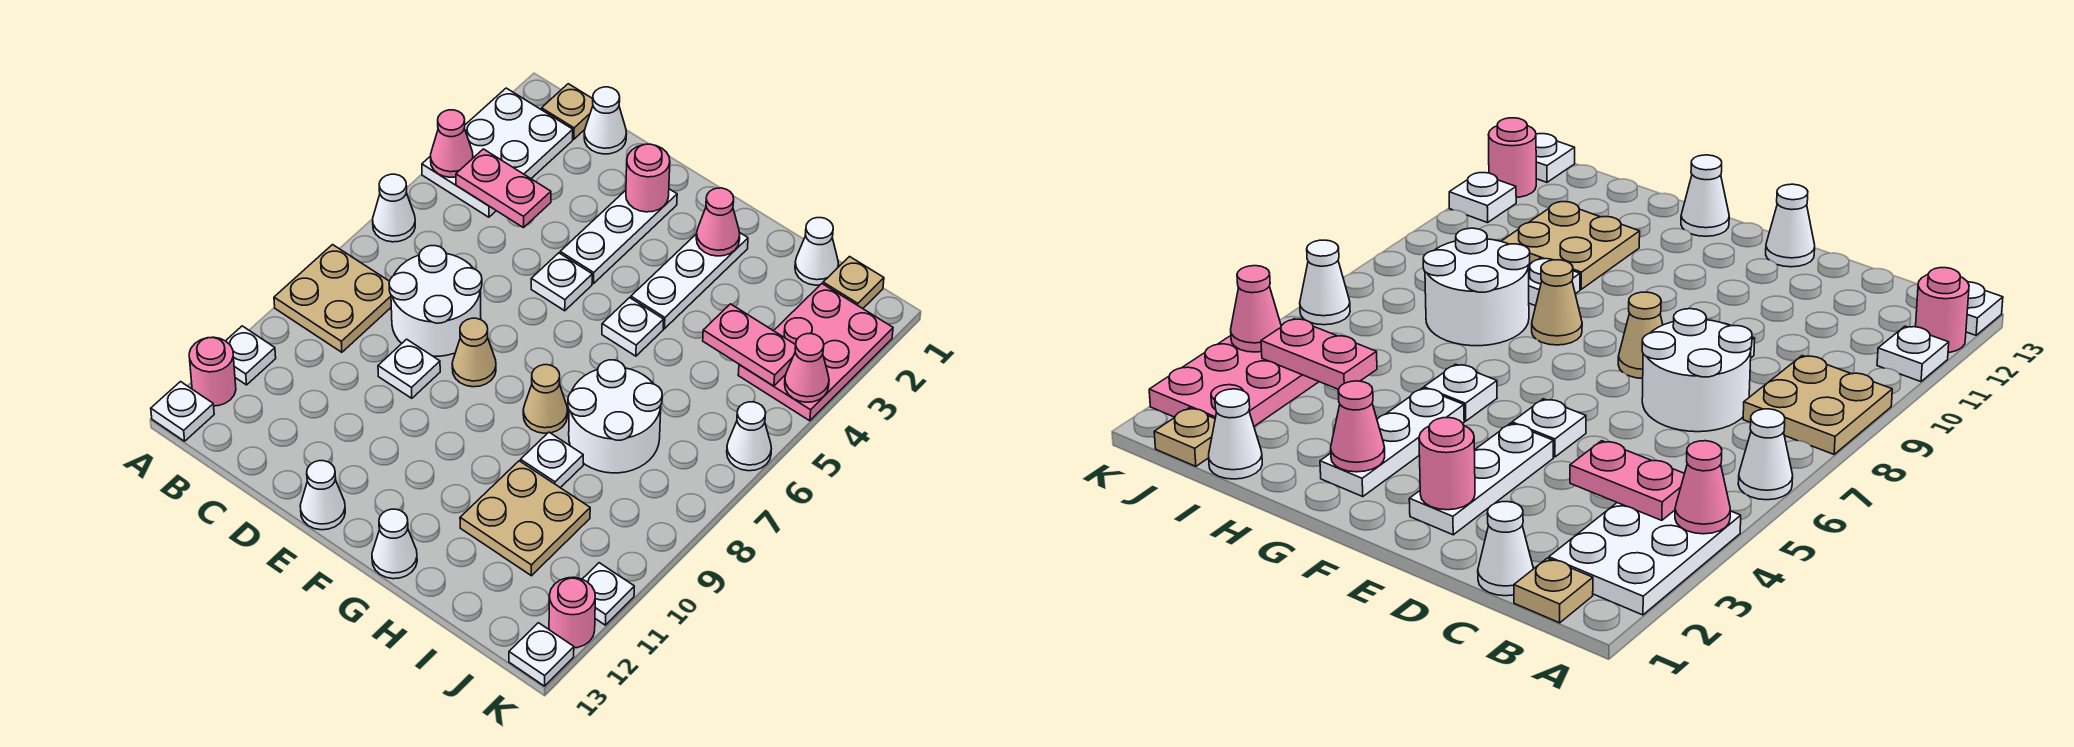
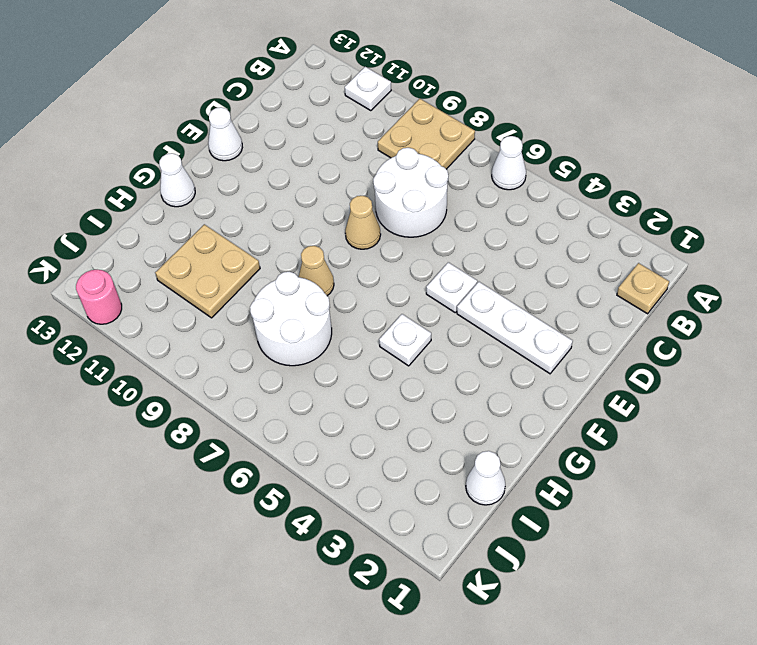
none -> white 2x3 plate [422,88,573,217]
none -> pink 1x1 round brick [189,337,236,406]
none -> white 1x1 plate [151,382,214,441]
none -> white 1x1 cone [584,87,627,154]

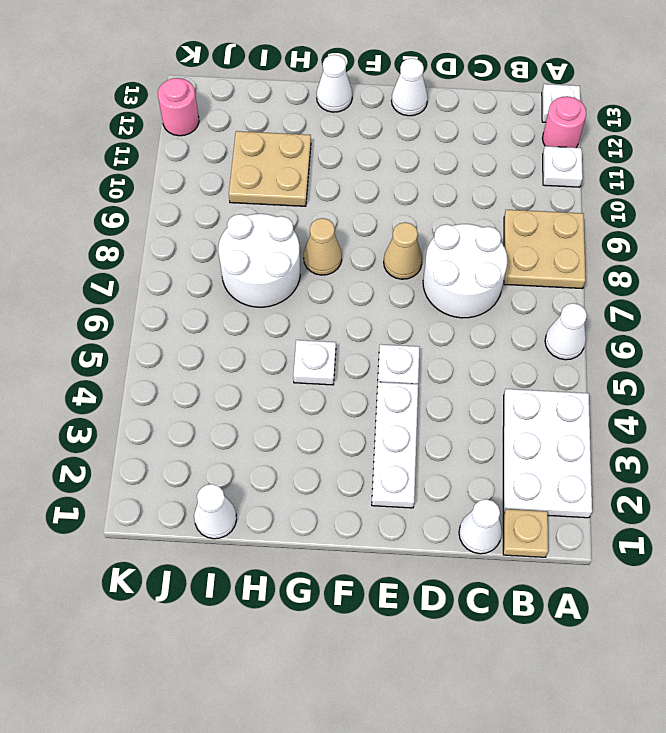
none -> white 1x1 plate [378,339,440,398]
none -> white 1x3 plate [631,232,748,329]
none -> white 1x1 plate [521,432,583,488]
none -> tan 1x1 plate [823,257,884,309]

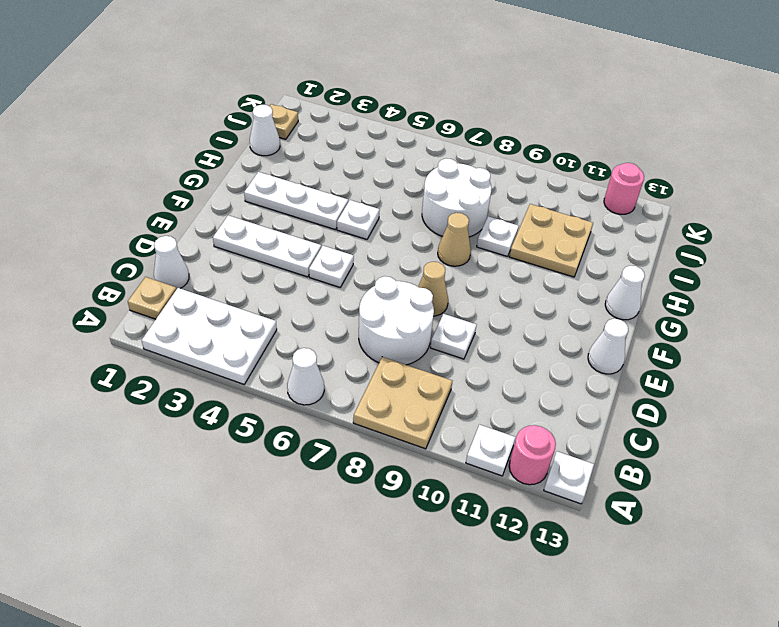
none -> pink 2x3 plate [738,284,893,421]
none -> white 1x1 cone [727,402,772,471]
none -> white 1x1 plate [582,563,634,625]
none -> white 1x1 plate [509,623,574,686]

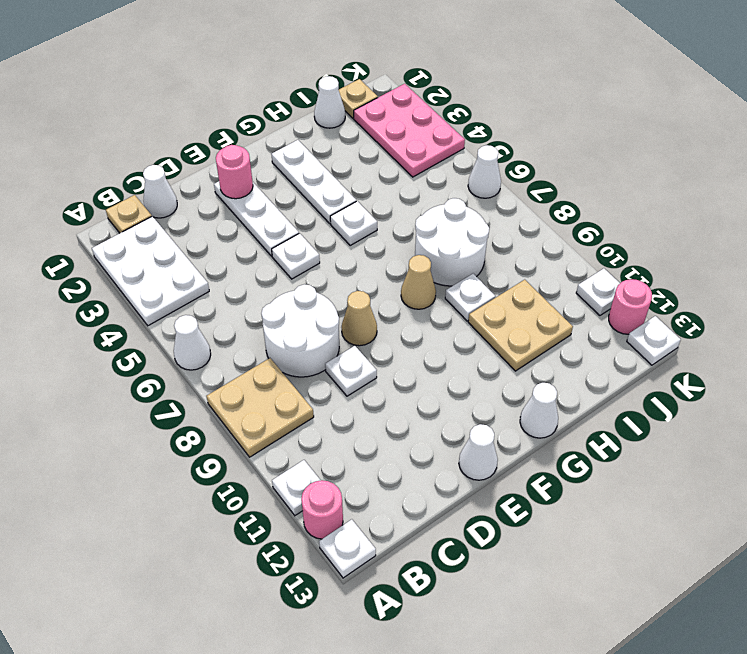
none -> pink 1x1 cone [431,110,473,177]
none -> pink 1x2 plate [456,149,551,228]
none -> pink 1x1 cone [696,188,740,256]
none -> pink 1x2 plate [703,304,796,386]

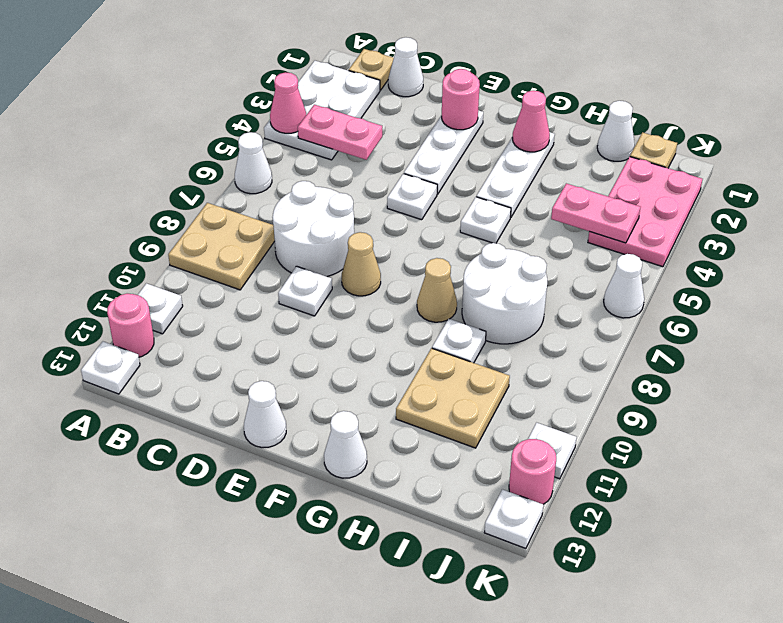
none -> pink 1x1 cone [785,334,829,402]

